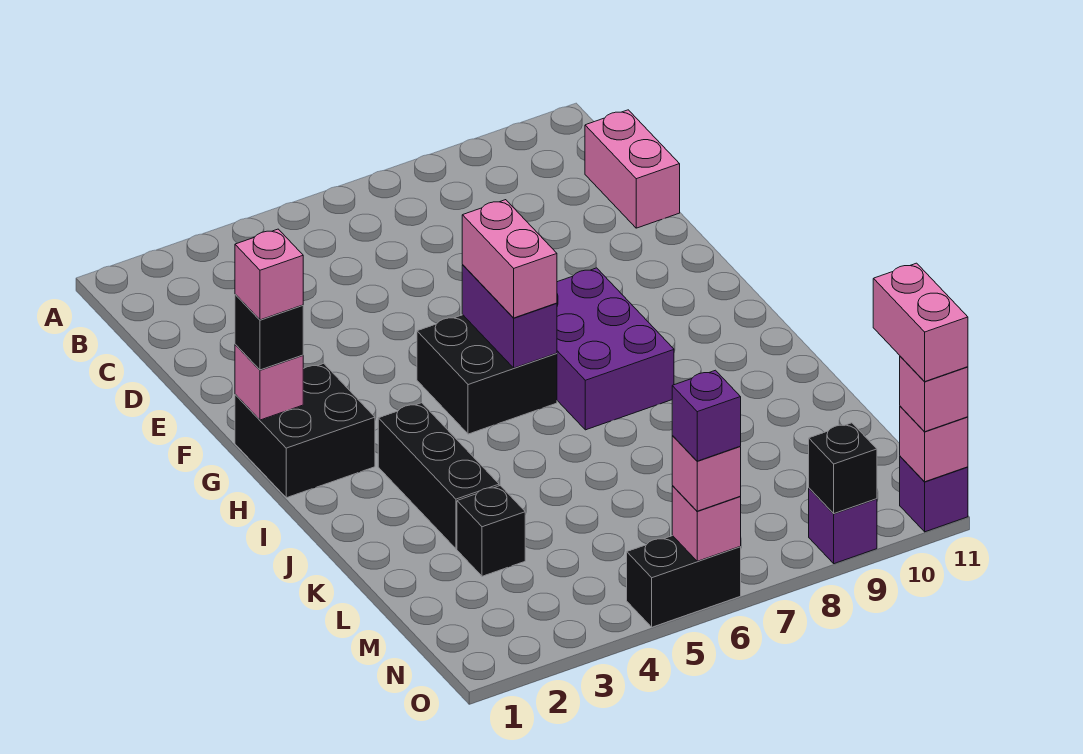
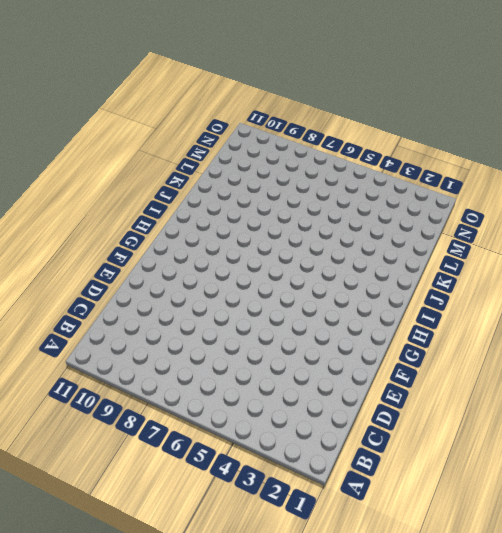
none -> pink 1x2 brick [585,110,680,228]
none -> black 2x2 brick [235,363,375,498]
none -> black 2x2 brick [417,315,557,434]

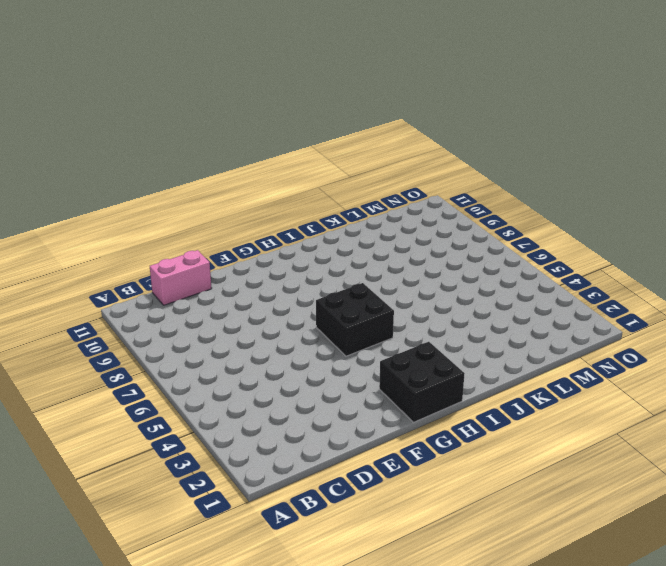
none -> purple 2x3 brick [557,268,674,430]
none -> black 1x3 brick [378,403,499,549]
none -> black 1x1 brick [457,486,525,576]

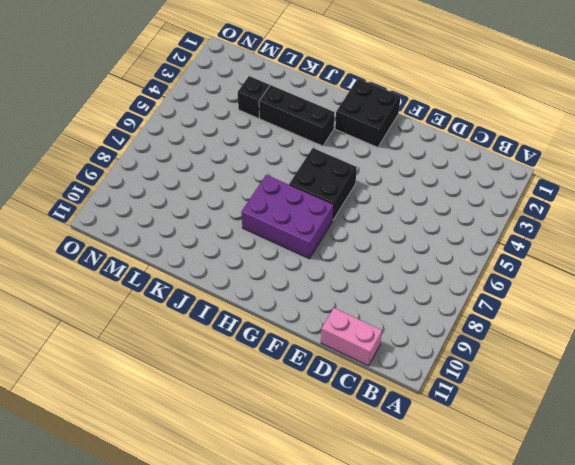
none -> black 1x2 brick [627,536,741,627]
none -> purple 1x1 brick [809,488,877,564]
none -> purple 1x1 brick [900,456,968,532]

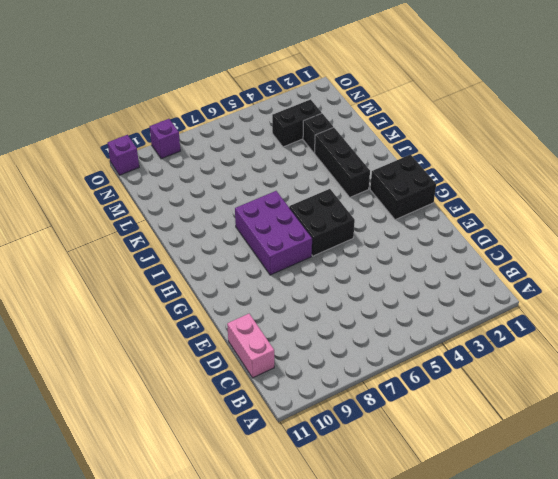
black 1x2 brick [272,99,321,147] -> black 1x2 brick moved to [627,536,741,627]
none -> pink 1x1 brick [235,344,303,420]
none -> purple 1x2 brick [462,265,557,368]
none -> pink 1x1 brick [672,486,741,561]

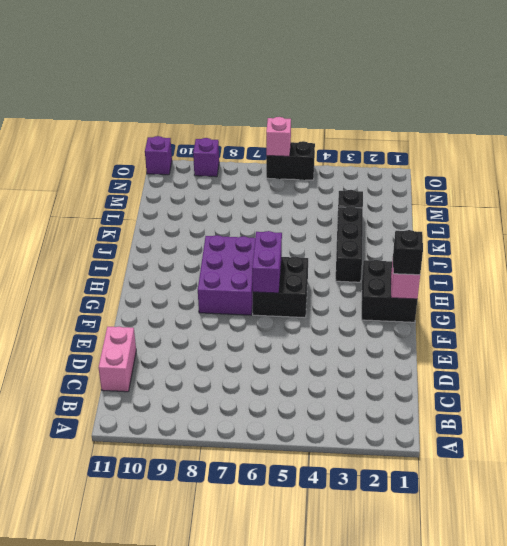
none -> black 1x1 brick [809,423,877,514]
none -> pink 1x1 brick [900,406,968,482]
none -> pink 1x2 brick [462,200,557,318]

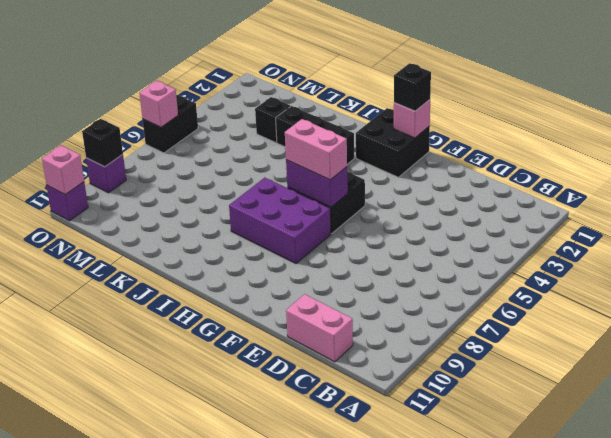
none -> pink 1x1 brick [672,436,741,511]
none -> pink 1x1 brick [900,356,968,432]
none -> pink 1x1 brick [235,229,303,320]

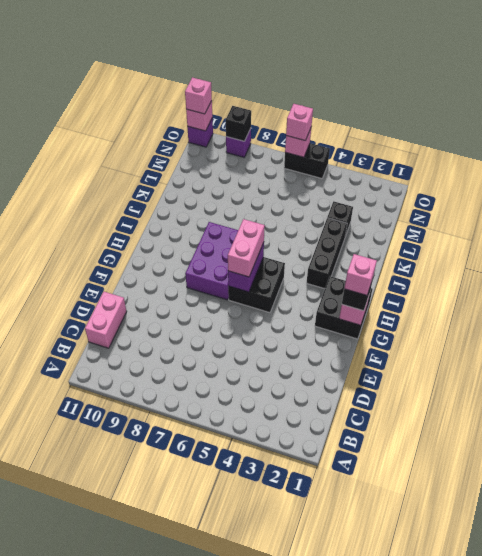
none -> pink 1x2 brick [873,263,968,382]
none -> purple 1x1 brick [672,370,741,461]

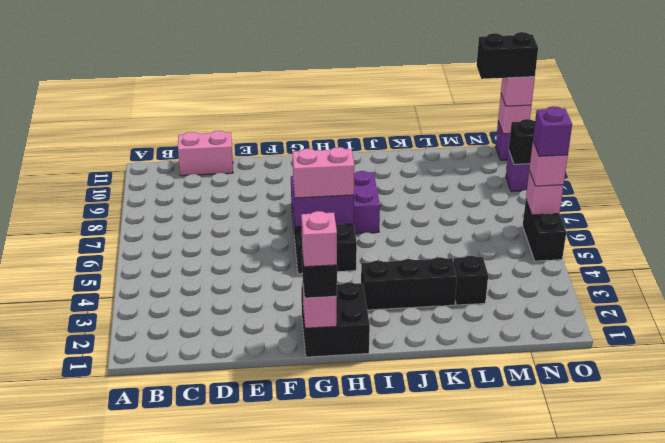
black 1x2 brick [477,32,538,79] -> pink 1x2 brick [873,263,968,382]

